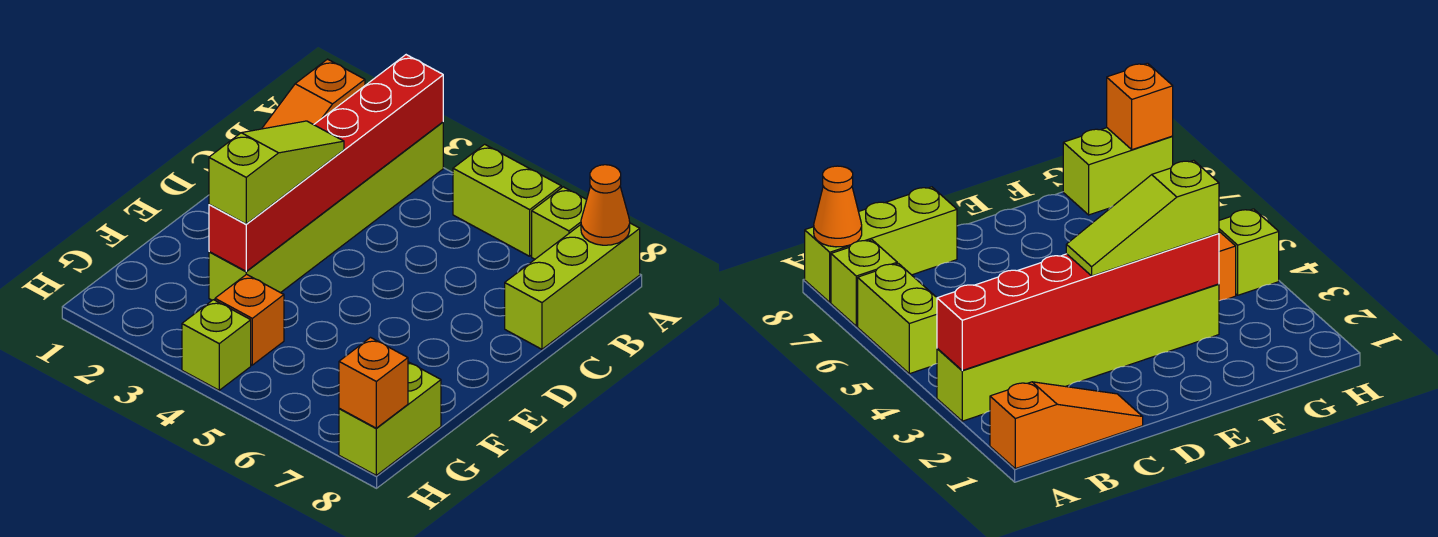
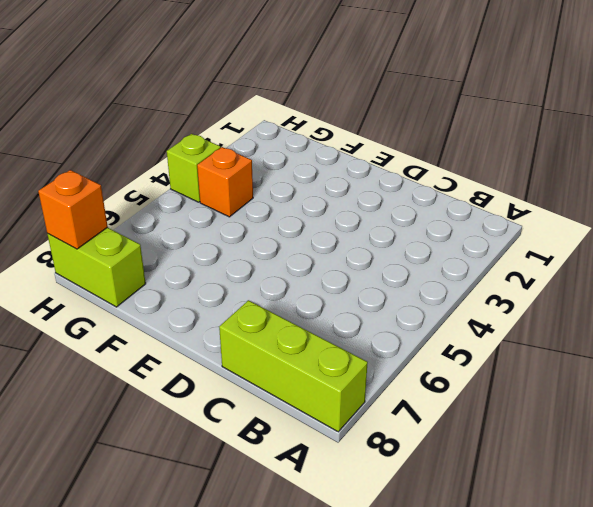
none -> orange 1x3 slope [262,59,365,129]
none -> lime 1x6 brick [209,122,443,300]
none -> lime 1x2 brick [453,144,561,256]

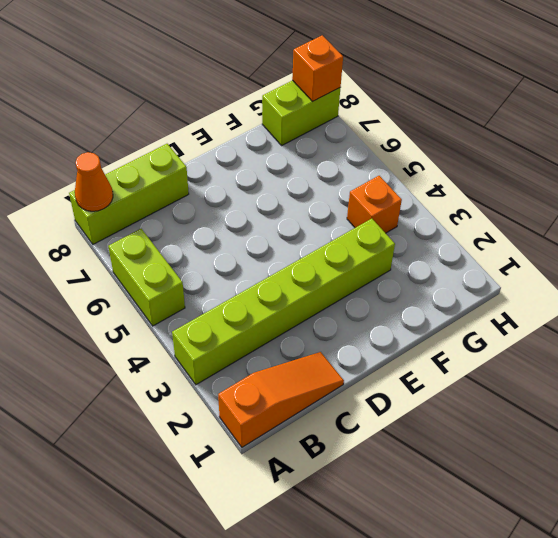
none -> lime 1x1 brick [532,187,587,259]
none -> lime 1x1 brick [182,300,251,390]
none -> red 1x6 brick [209,55,443,271]

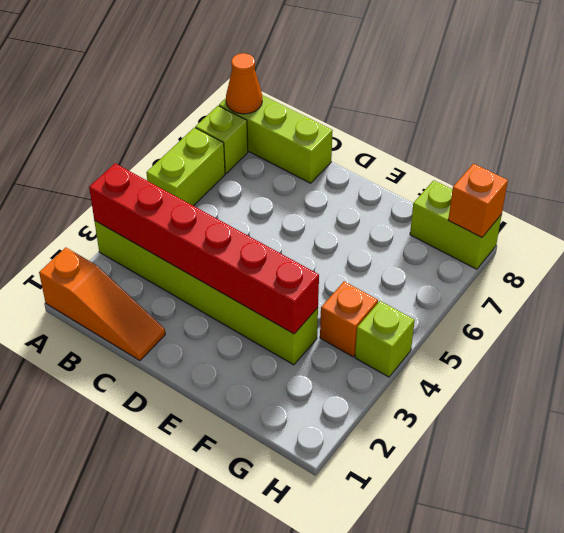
none -> lime 1x3 slope [209,121,344,224]

